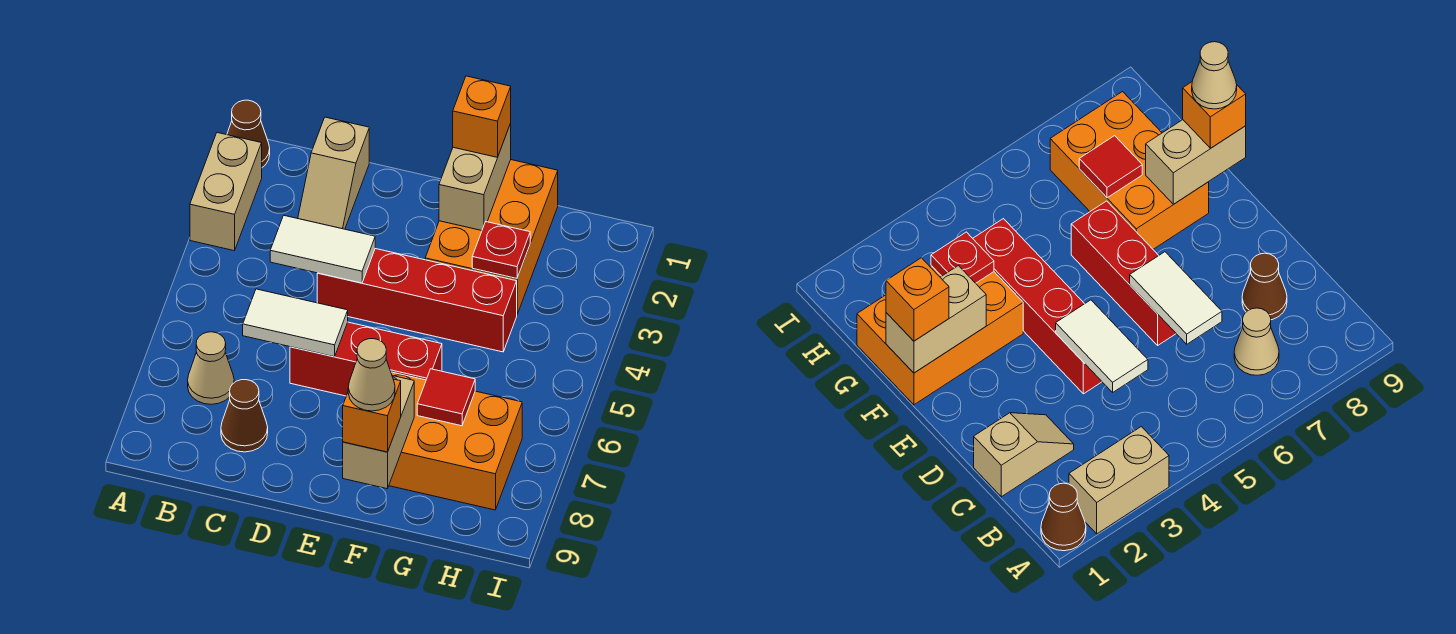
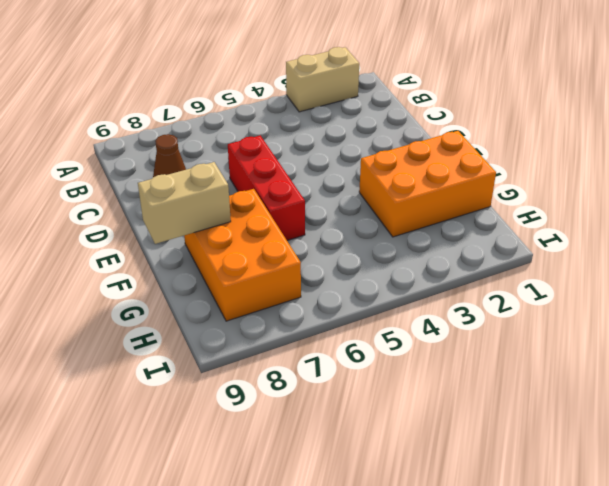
none -> brown 1x1 cone [227,100,270,167]
none -> tan 1x1 cone [188,332,234,404]
none -> tan 1x2 slope [298,117,369,229]

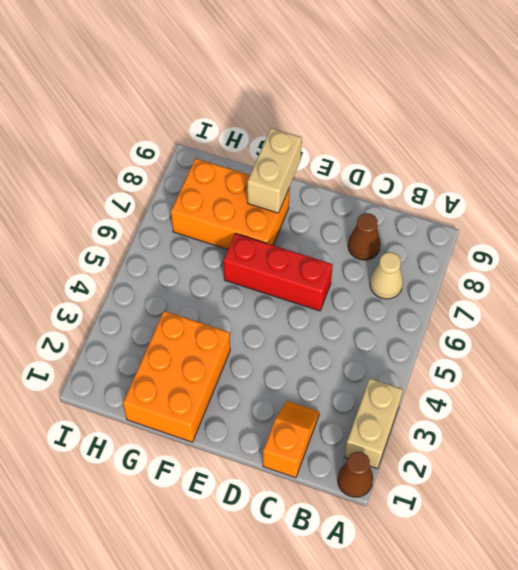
orange 1x2 slope [263,401,319,478] -> tan 1x2 slope [298,117,369,229]
none -> red 1x4 brick [317,249,517,352]
none -> white 1x2 tile [270,216,375,283]
none -> white 1x2 tile [243,289,348,357]

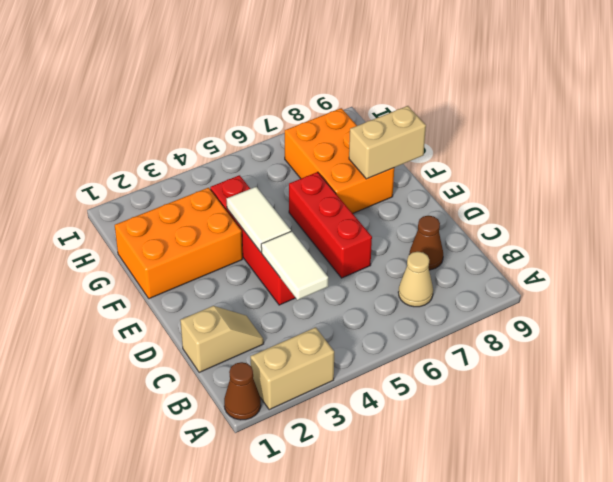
white 1x2 tile [227,187,291,252] -> white 1x2 tile moved to [243,289,348,357]
none -> tan 1x2 brick [439,124,511,231]
none -> red 1x1 plate [472,222,530,279]
none -> red 1x1 tile [417,369,475,426]

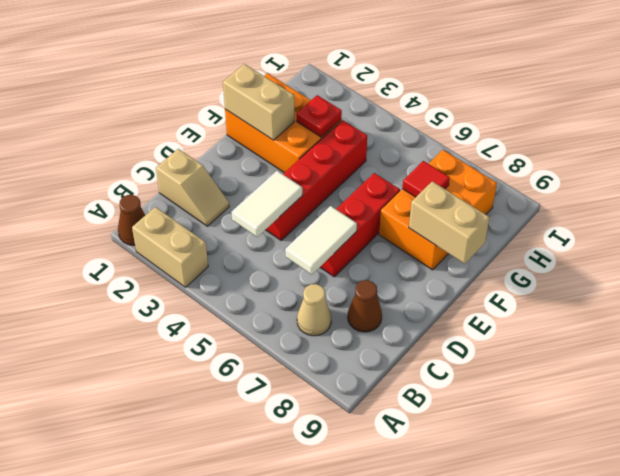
none -> orange 1x1 brick [453,76,511,157]
none -> orange 1x1 brick [343,379,401,452]
none -> tan 1x1 cone [348,339,395,411]

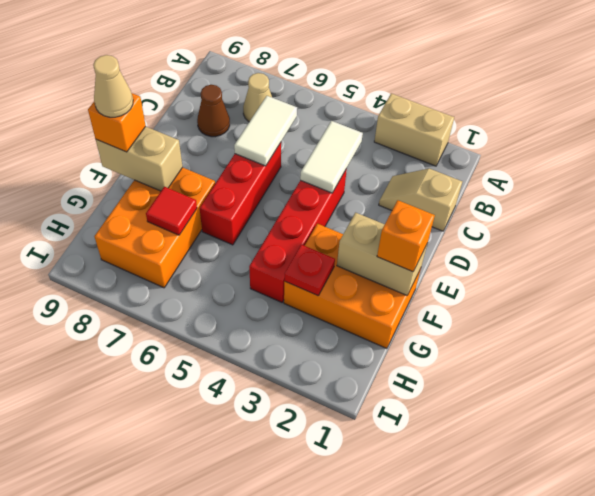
none -> brown 1x1 cone [227,100,270,167]

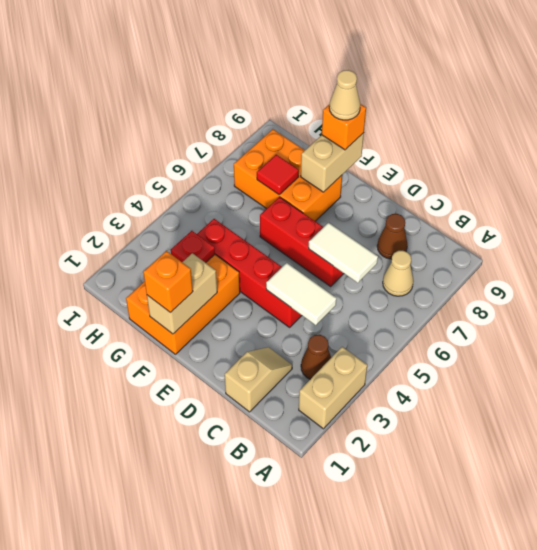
brown 1x1 cone [301,335,331,379] -> brown 1x1 cone moved to [227,100,270,167]

